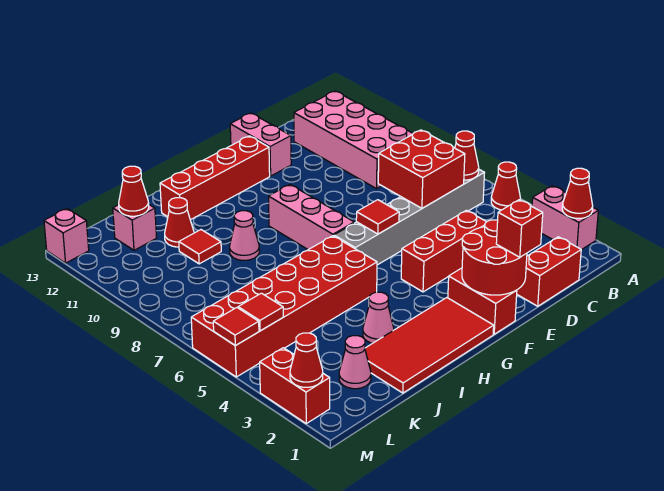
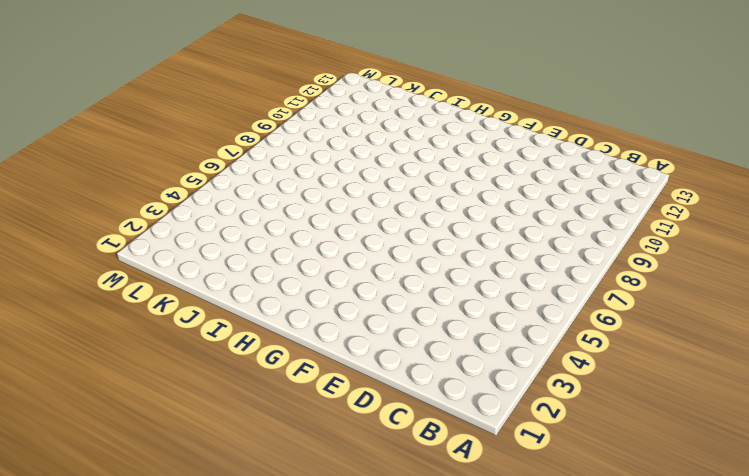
none -> pink 1x2 brick [532,186,598,250]
none -> red 1x1 cone [491,162,520,210]
none -> grey 1x6 brick [334,170,484,265]
none -> pink 2x4 brick [294,91,413,189]

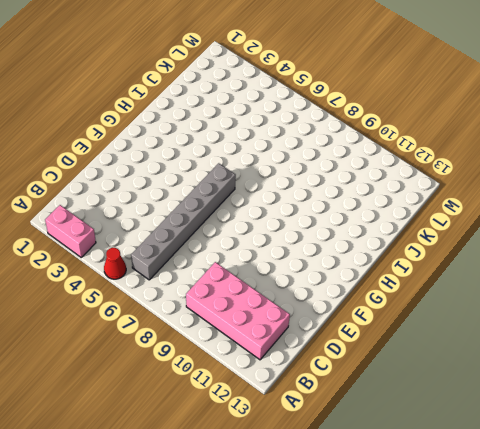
none -> red 1x2 brick [517,237,581,306]
none -> red 1x3 brick [401,210,486,292]
none -> pink 1x2 brick [230,113,291,176]
none -> red 1x2 brick [448,268,517,334]

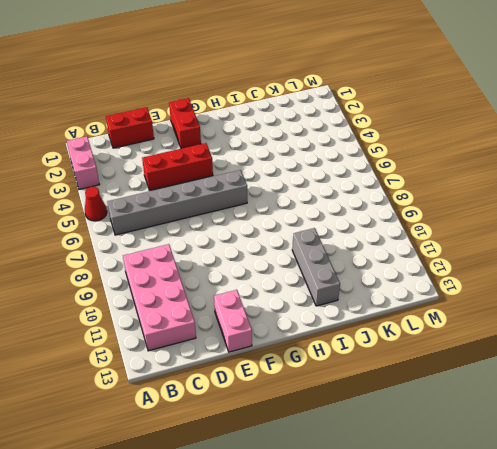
grey 1x3 brick [292,228,340,306] -> red 1x4 brick [160,136,270,220]
none -> red 2x4 tile [365,298,494,393]
none -> pink 1x3 brick [268,184,354,250]
none -> red 2x6 brick [191,236,377,377]
none -> pink 1x1 cone [363,292,394,343]

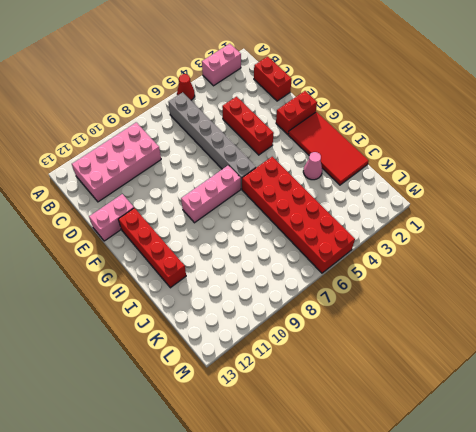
none -> pink 1x1 cone [230,211,259,260]
none -> red 1x1 tile [179,230,221,264]
none -> red 1x1 cone [165,198,194,247]
none -> pink 1x1 cone [339,336,371,389]

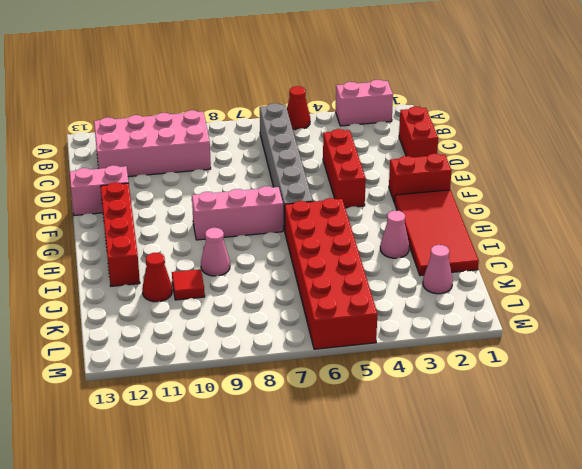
none -> pink 1x1 brick [113,205,157,250]
none -> red 1x2 brick [260,348,330,423]
none -> pink 1x1 brick [44,208,89,263]
none -> red 1x1 cone [562,168,593,218]

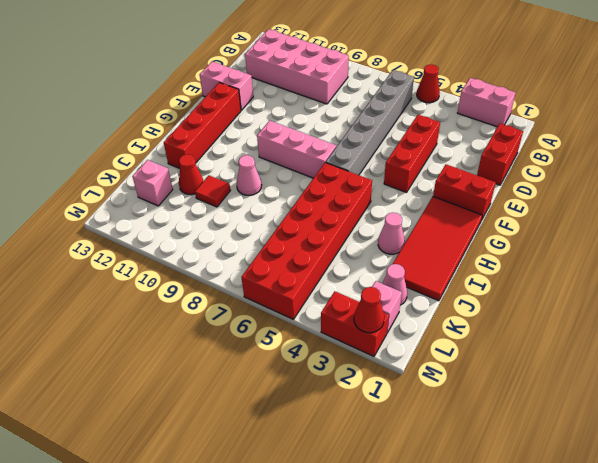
pink 1x1 brick [372,281,402,333] -> pink 1x1 brick moved to [44,208,89,263]
none -> red 1x1 cone [562,168,593,218]
none -> red 1x1 cone [455,131,479,180]
none -> red 2x2 brick [378,130,465,208]
none -> red 2x2 round brick [462,220,527,295]

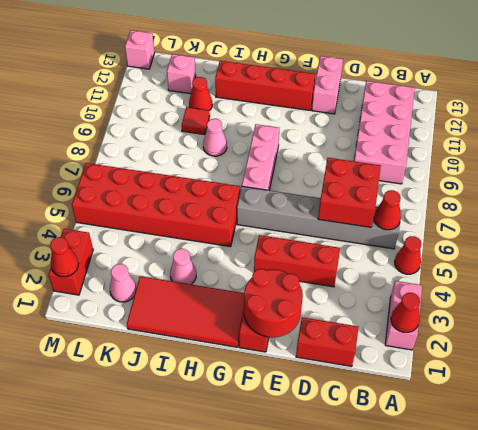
none -> red 1x1 tile [356,200,399,234]
none -> red 1x1 cone [119,166,149,216]
none -> red 1x1 tile [238,293,283,331]
none -> red 1x1 tile [213,308,259,346]

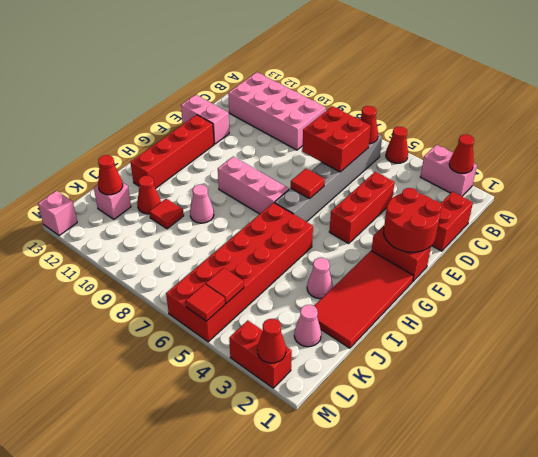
none -> red 1x1 brick [496,200,543,257]

